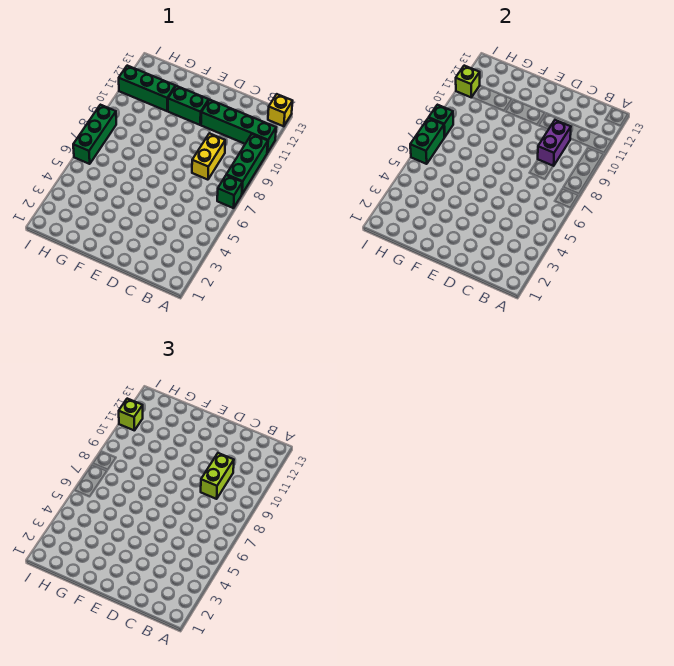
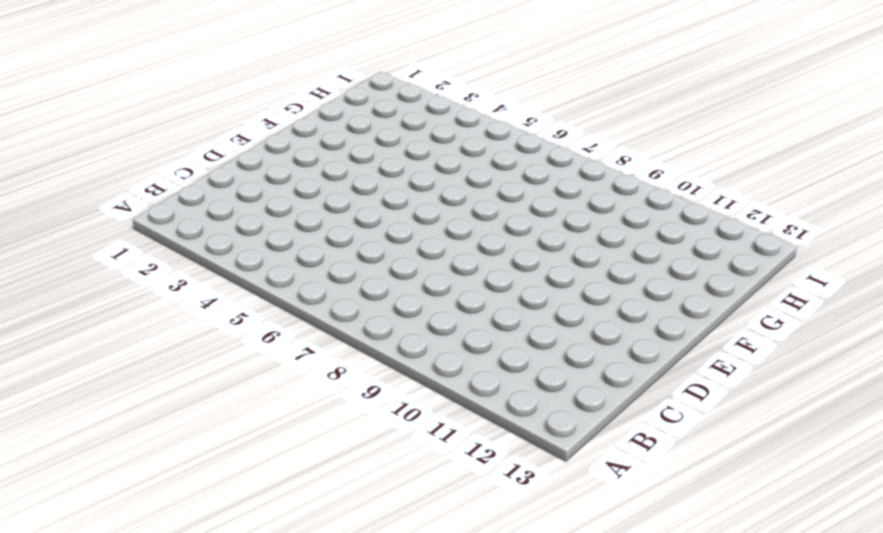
none -> green 1x1 brick [217,175,242,208]
none -> green 1x3 brick [226,134,268,194]
none -> green 1x4 brick [201,100,276,153]

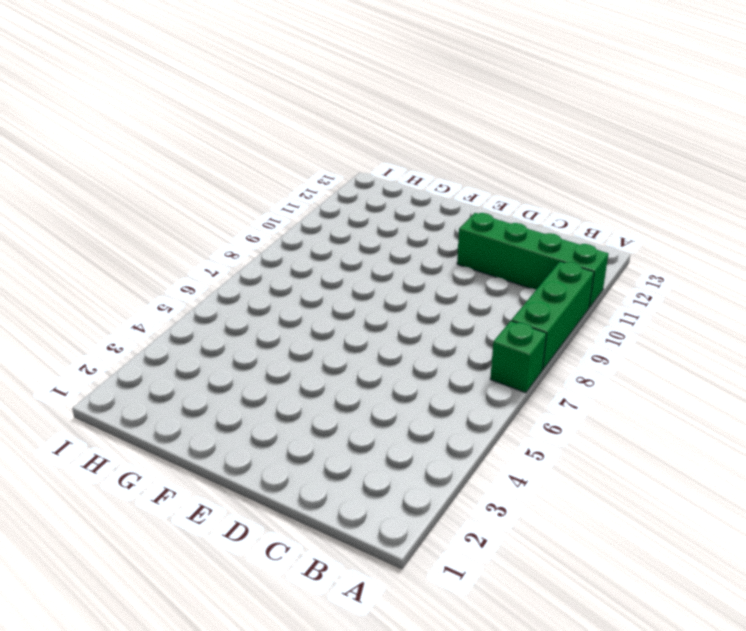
none -> yellow 1x1 brick [268,94,293,126]
none -> yellow 1x2 brick [192,133,225,180]
none -> green 1x2 brick [168,86,209,125]

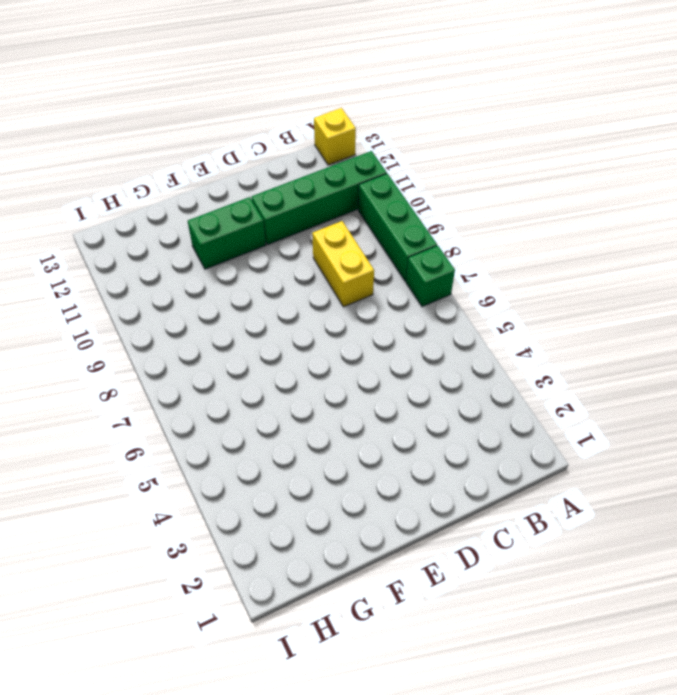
none -> green 1x3 brick [119,66,176,111]
none -> green 1x3 brick [73,105,116,164]
none -> purple 1x2 brick [538,120,571,166]

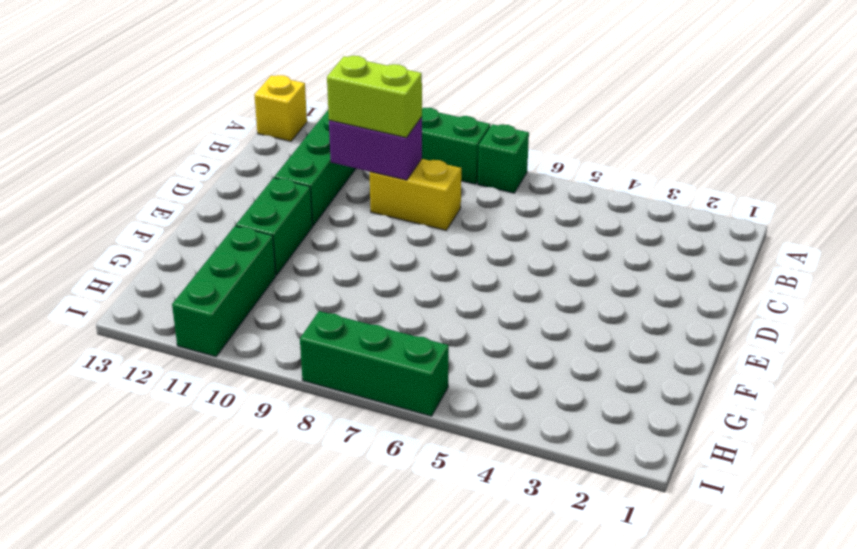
none -> green 1x2 brick [410,118,445,164]
none -> green 1x1 brick [429,105,453,137]
none -> lime 1x1 brick [456,66,480,98]

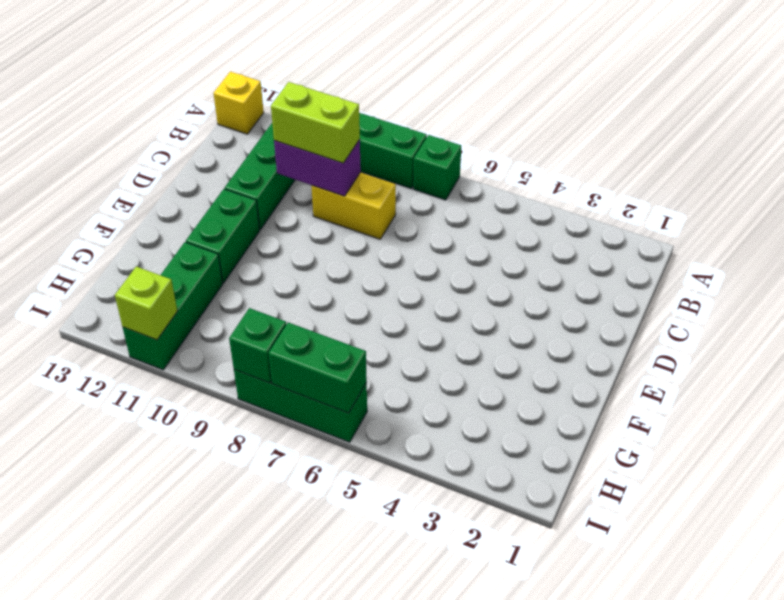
none -> lime 1x1 brick [119,399,143,431]

